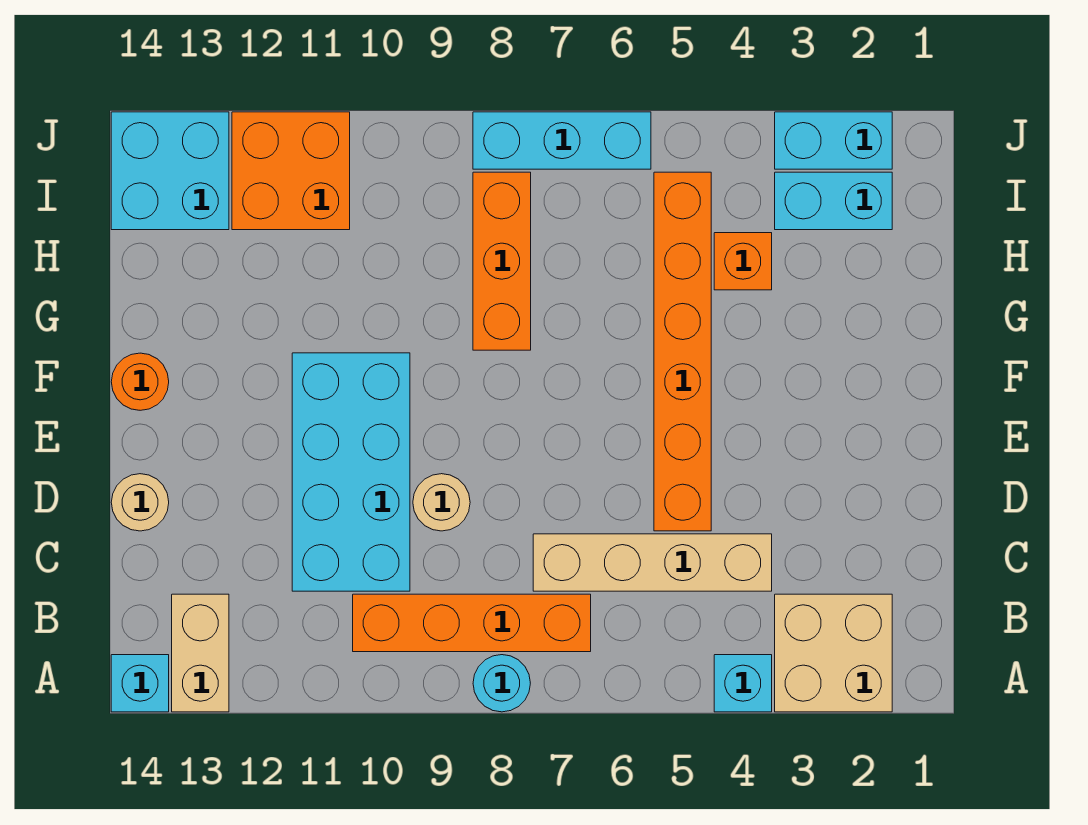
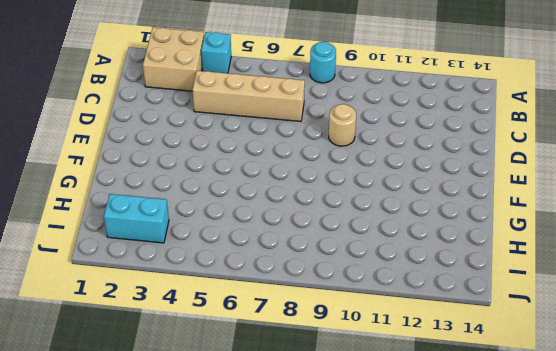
none -> tan 1x2 brick [172,594,229,712]
none -> cyan 1x1 brick [111,655,169,712]
none -> orange 1x4 brick [353,594,591,652]

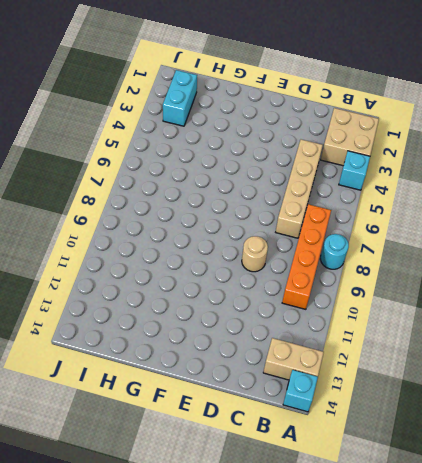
none -> cyan 2x4 brick [292,353,410,591]
none -> orange 1x6 brick [654,172,711,531]
none -> tan 1x1 round brick [111,474,169,531]

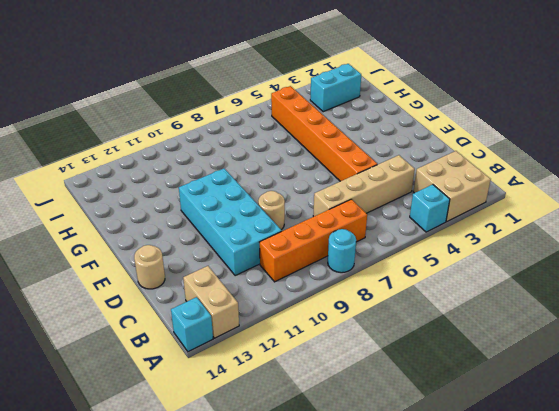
none -> orange 1x1 round brick [111,353,169,410]
none -> orange 1x3 brick [473,172,531,350]
none -> orange 1x1 brick [714,233,772,290]

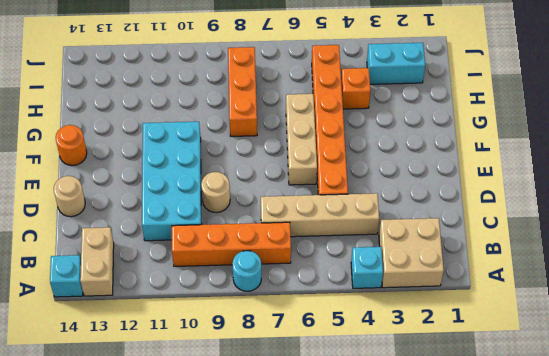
tan 1x3 brick [286,94,317,185] -> none
none -> orange 2x2 brick [232,112,350,230]
none -> cyan 2x2 brick [111,112,229,230]
none -> cyan 1x2 brick [775,112,892,169]

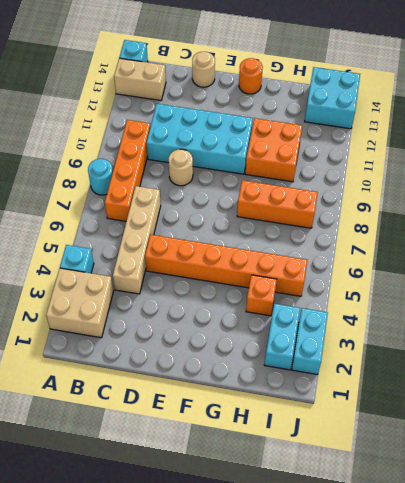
orange 2x2 brick [245,118,302,182] -> orange 2x2 brick moved to [232,112,350,230]
none -> cyan 1x3 brick [473,112,651,169]

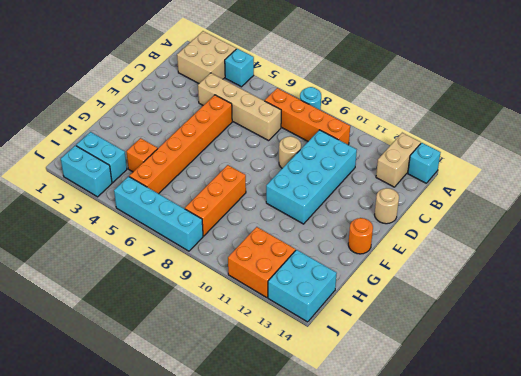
cyan 1x4 brick [114,176,203,251] -> cyan 1x3 brick [473,112,651,169]

